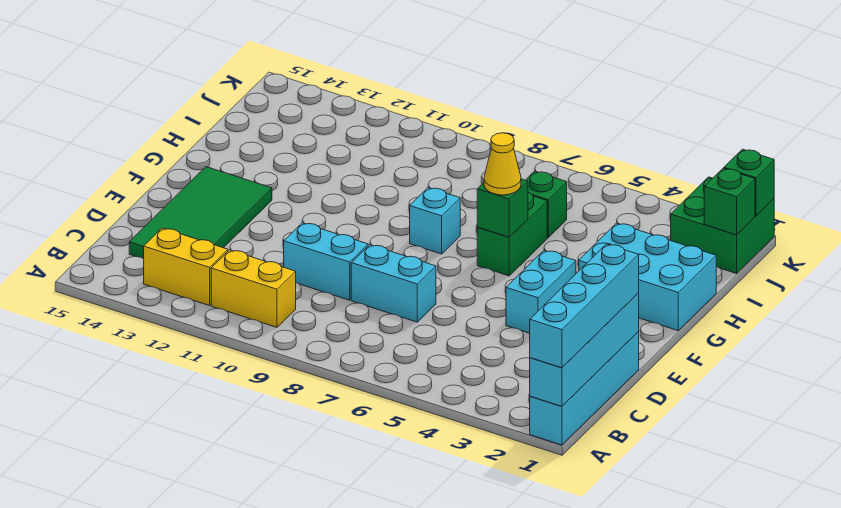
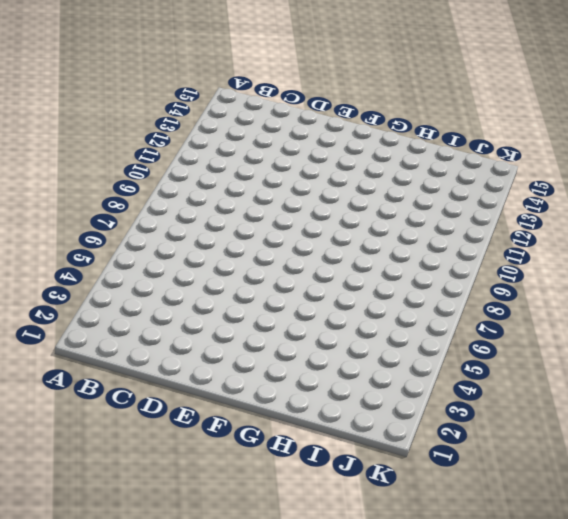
none -> cyan 1x4 brick [530,332,639,445]
none -> yellow 1x2 brick [211,250,296,327]
none -> yellow 1x2 brick [144,228,228,306]

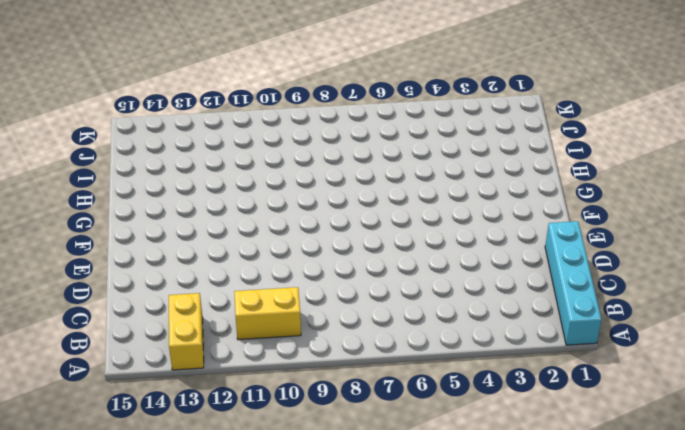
yellow 1x2 brick [169,293,204,370] -> yellow 1x2 brick turned to [144,228,228,306]
none -> green 2x4 tile [129,167,272,259]
none -> cyan 1x2 brick [351,245,436,322]
none -> cyan 1x2 brick [284,223,368,300]

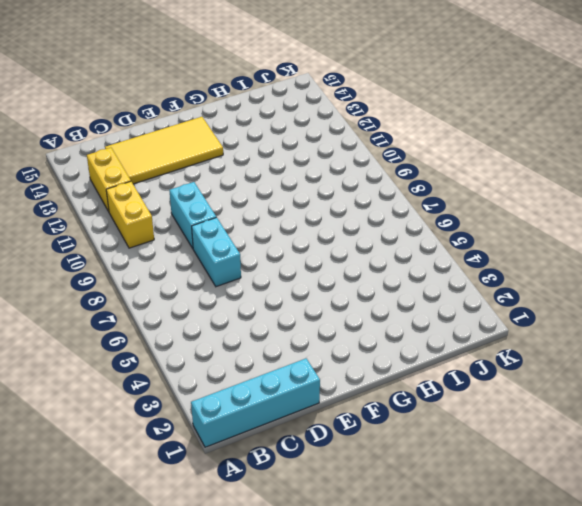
yellow 2x4 tile [105,117,223,184] -> green 2x4 tile [129,167,272,259]
none -> cyan 1x2 brick [506,250,576,333]
none -> cyan 2x3 brick [579,223,716,331]
none -> green 1x2 brick [477,192,547,276]

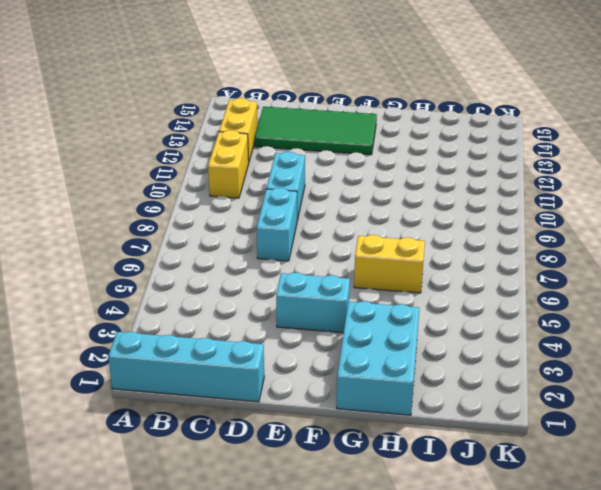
yellow 1x2 brick [354,235,425,293] -> green 1x2 brick [477,192,547,276]
none -> cyan 1x1 brick [410,188,460,254]
none -> green 1x1 brick [526,171,567,238]
none -> green 2x2 brick [671,177,774,274]

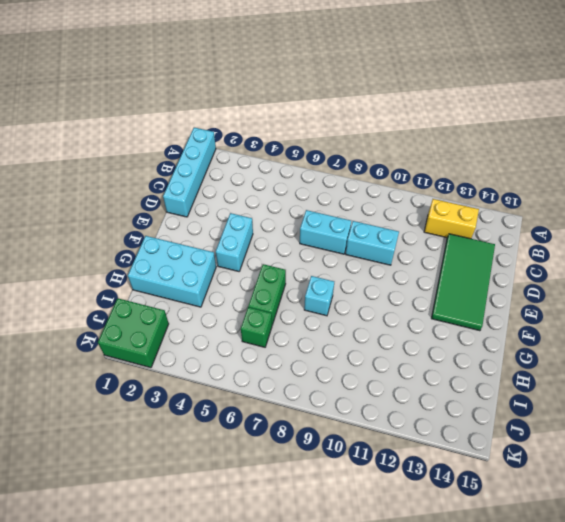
none -> yellow 1x2 brick [211,250,296,327]
none -> cyan 1x4 brick [530,293,639,407]
none -> green 1x1 brick [477,179,528,237]

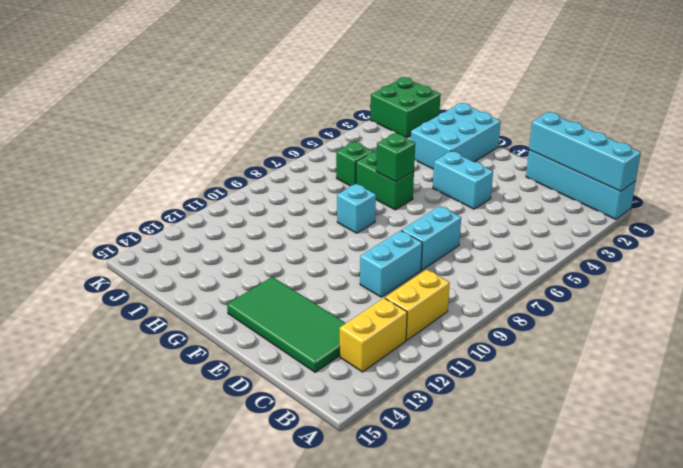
none -> green 1x1 brick [704,168,755,235]
none -> green 1x1 brick [724,149,774,216]
none -> cyan 1x4 brick [530,244,639,368]

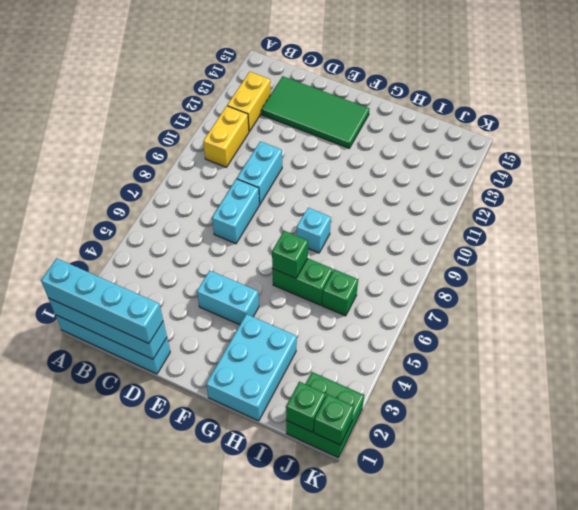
none -> yellow 1x1 cone [484,133,521,195]

